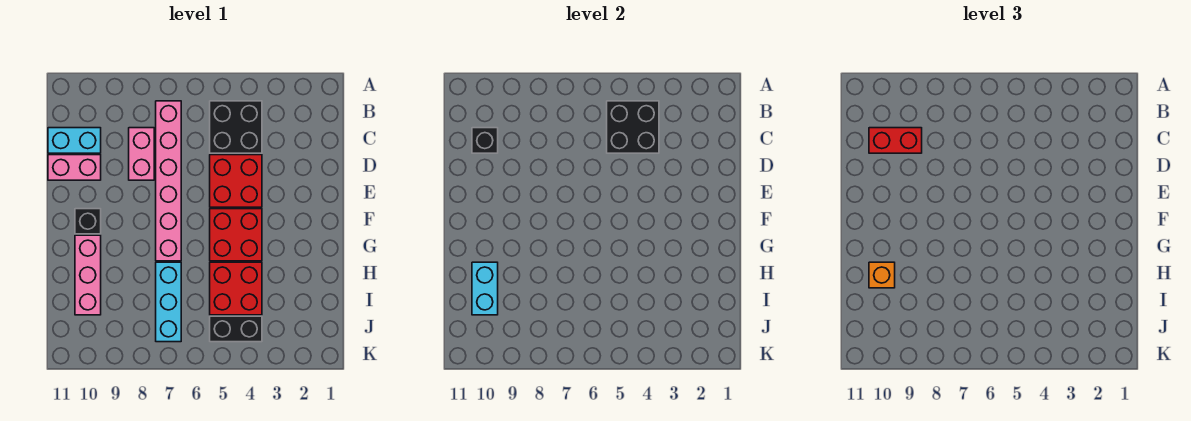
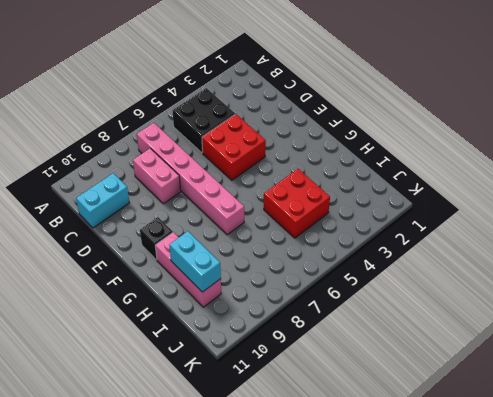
none -> pink 1x2 brick [48,155,101,180]
none -> red 2x2 brick [210,209,262,261]
none -> cyan 1x3 brick [156,262,181,342]

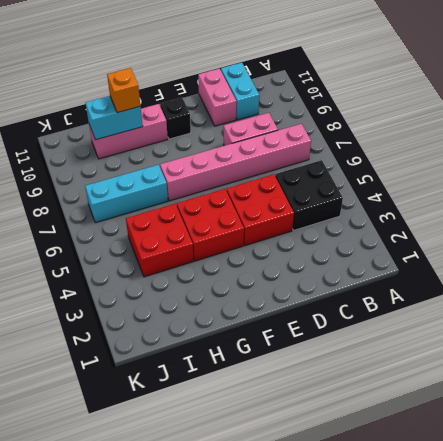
none -> black 1x2 brick [210,316,262,342]
none -> black 2x2 brick [607,101,659,153]
none -> black 1x1 brick [472,128,498,153]

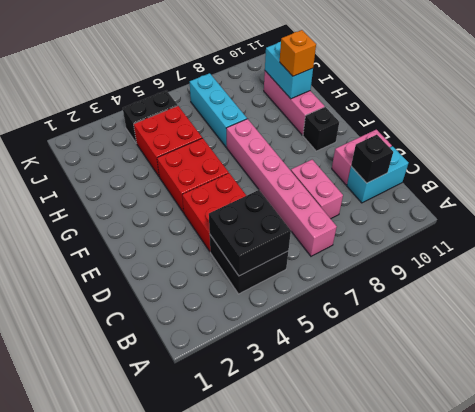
none -> red 1x2 brick [869,128,922,153]

